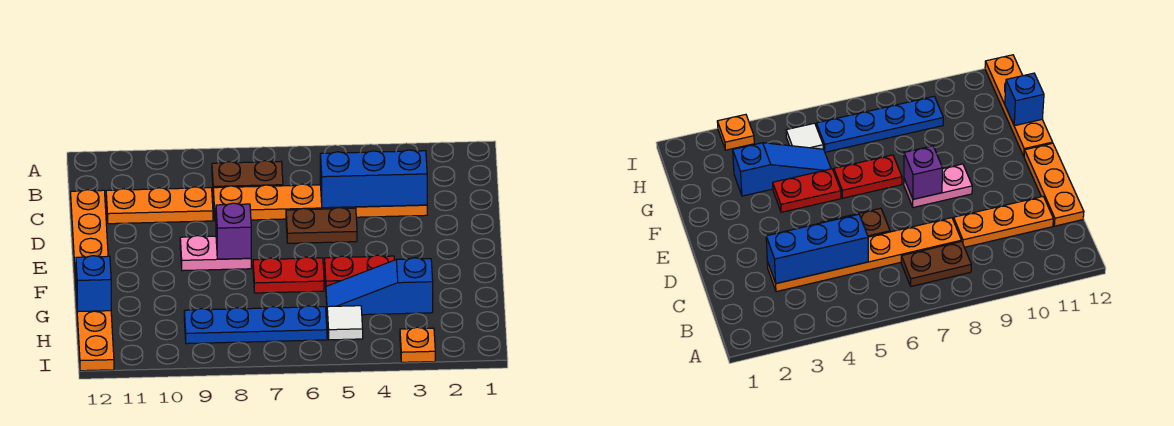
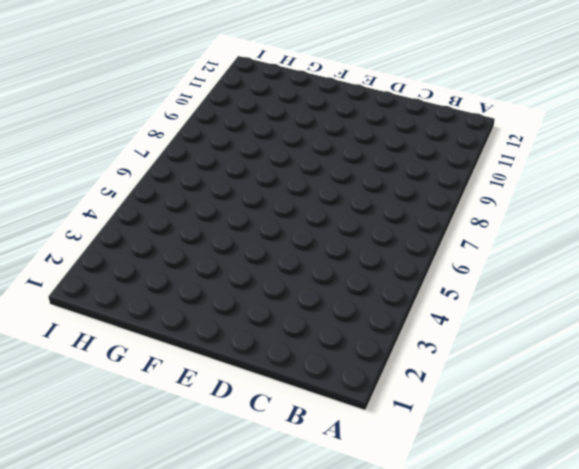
none -> brown 1x2 plate [212,161,283,188]
none -> orange 1x6 plate [213,184,427,221]
none -> orange 1x3 plate [106,187,213,224]

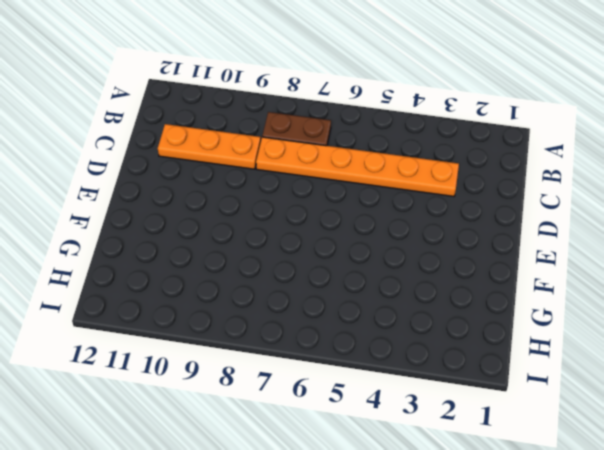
none -> orange 1x3 plate [71,190,108,273]
none -> brown 1x2 plate [286,207,357,243]
none -> pink 1x2 plate [180,236,251,271]

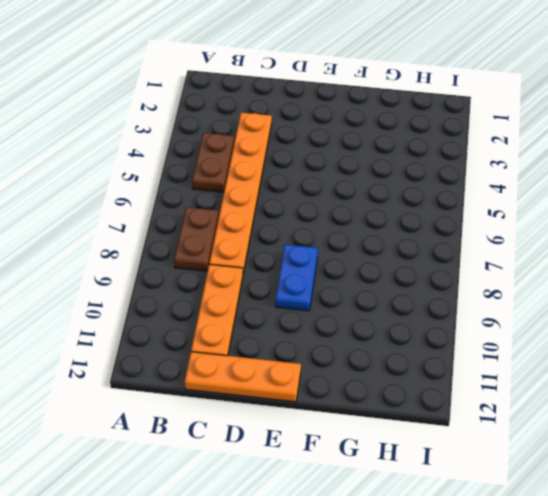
brown 1x2 plate [192,133,234,192] -> brown 1x2 plate moved to [286,207,357,243]
blue 1x2 plate [275,244,318,311] -> pink 1x2 plate [180,236,251,271]
none -> red 1x2 plate [325,255,394,286]
none -> red 1x2 plate [253,257,324,293]
none -> orange 1x4 plate [75,264,114,371]

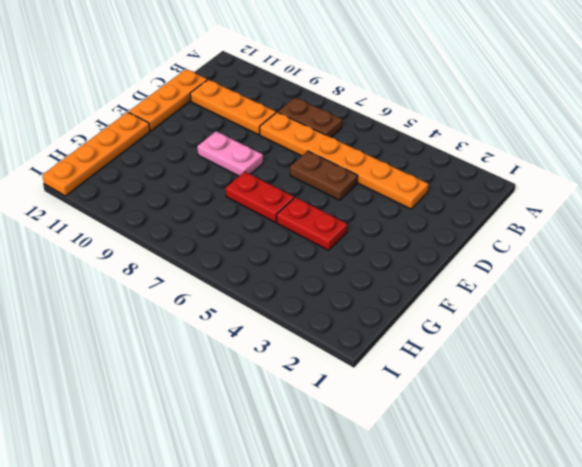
none -> blue 1x3 slope [326,258,433,315]
none -> white 1x1 tile [327,306,363,340]
none -> blue 1x4 plate [184,306,327,344]

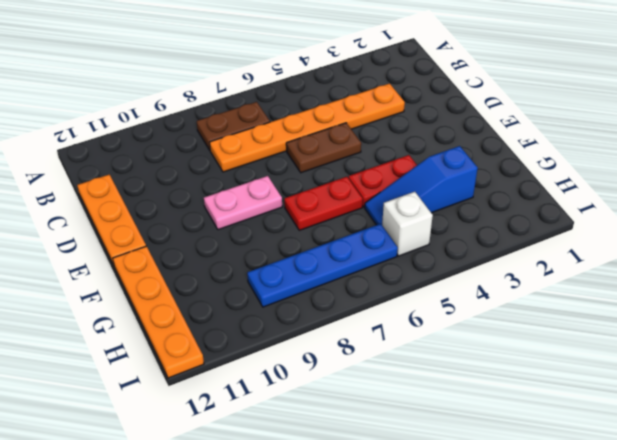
white 1x1 brick [382,192,433,256] -> white 1x1 tile [327,306,363,340]
none -> orange 1x3 plate [106,187,213,224]
none -> orange 1x1 plate [400,327,435,362]
none -> blue 1x3 brick [320,150,427,208]

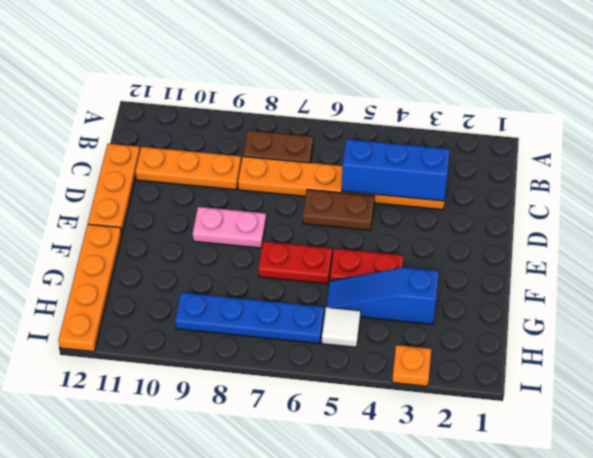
none -> purple 1x1 brick [216,203,251,259]
none -> blue 1x1 brick [76,256,111,312]

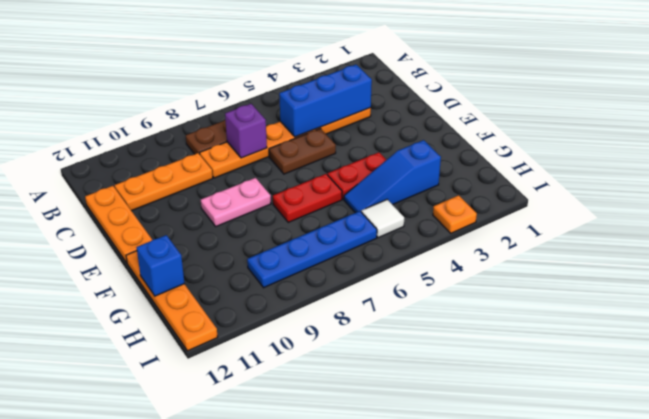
purple 1x1 brick [225,104,267,158] -> purple 1x1 brick moved to [216,203,251,259]

